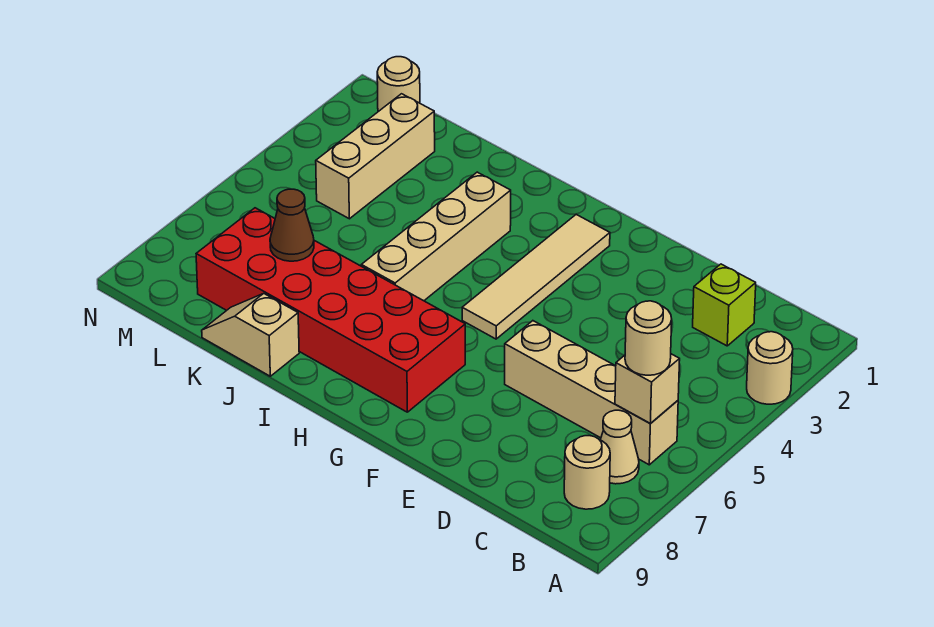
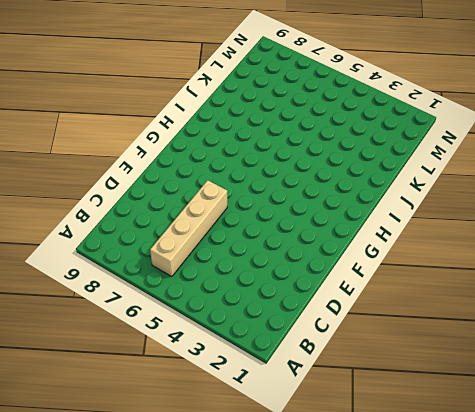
none -> tan 1x1 round brick [747,332,793,404]
none -> tan 1x1 cone [600,410,639,484]
none -> tan 1x1 round brick [564,436,610,509]

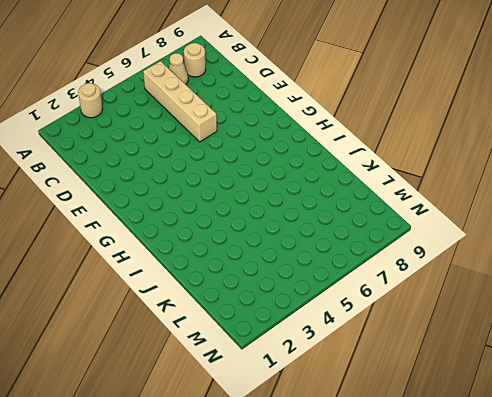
none -> lime 1x1 brick [693,264,756,346]
none -> tan 1x4 tile [462,215,610,339]
none -> red 2x6 brick [196,208,465,412]

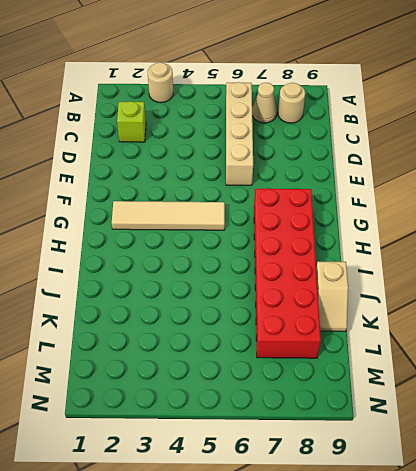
none -> tan 1x4 brick [361,172,511,301]
none -> tan 1x3 brick [316,94,435,219]
none -> tan 1x1 round brick [377,57,420,112]

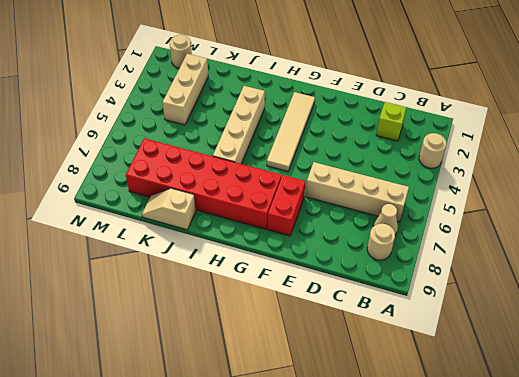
red 1x2 brick [268,175,305,236] -> none
none -> tan 1x1 brick [615,354,680,423]
none -> brown 1x1 cone [270,189,314,261]
none -> tan 1x1 round brick [625,301,672,375]

